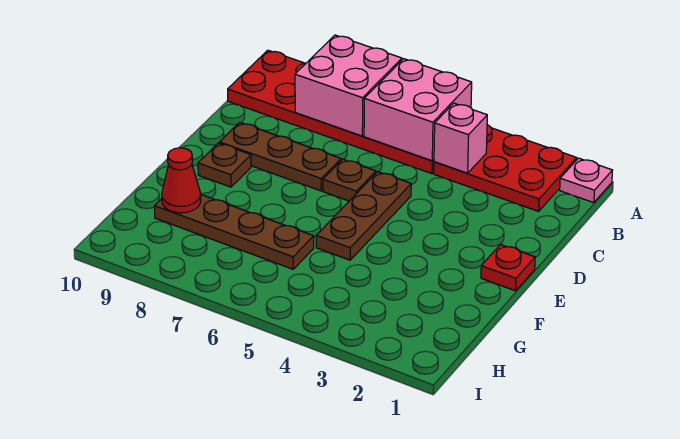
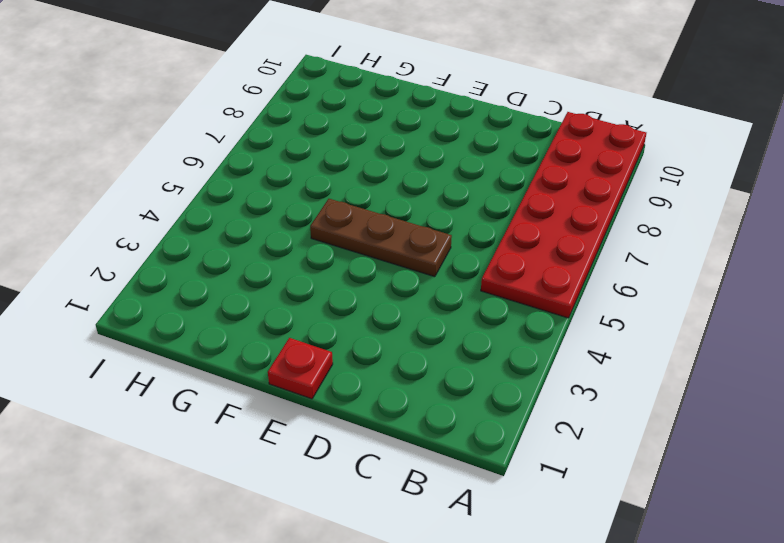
none -> pink 1x1 plate [560,158,613,203]
none -> red 2x3 plate [434,125,577,211]
none -> brown 1x1 plate [323,159,376,201]

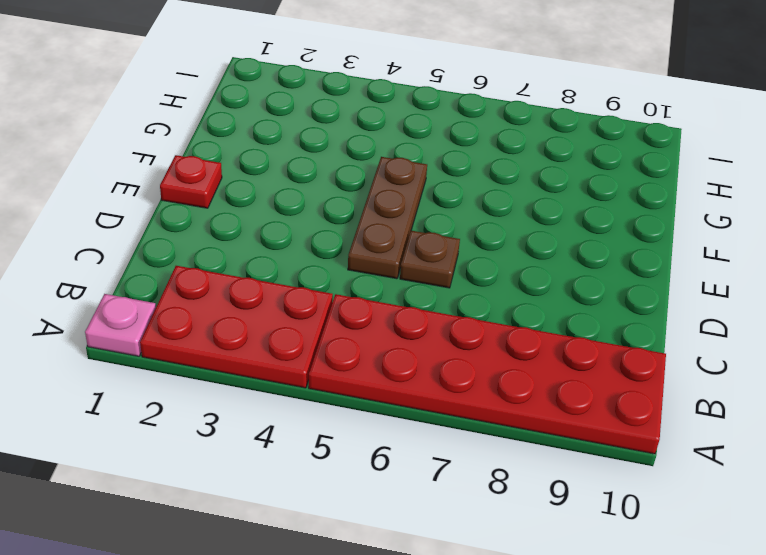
none -> brown 1x3 plate [219,122,341,191]
none -> brown 1x1 plate [198,143,251,187]
none -> brown 1x4 plate [154,195,314,269]

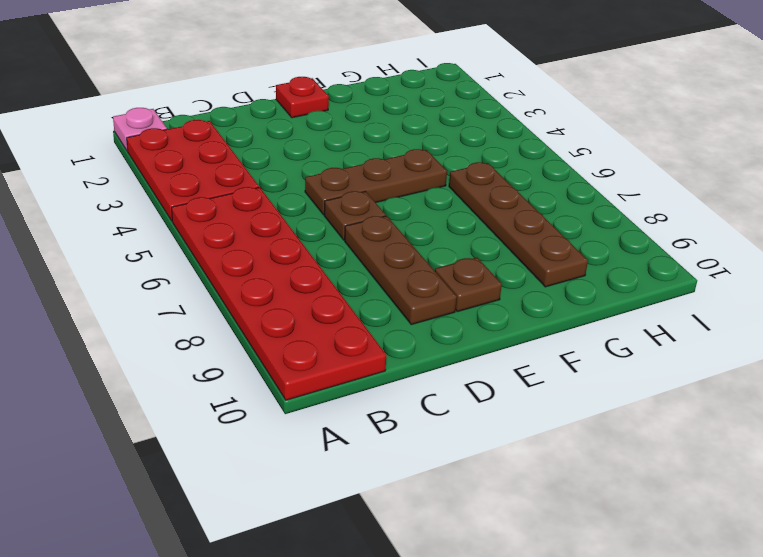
none -> pink 2x2 brick [364,59,472,161]
none -> pink 2x2 brick [295,35,402,136]
none -> pink 1x1 brick [434,103,487,173]

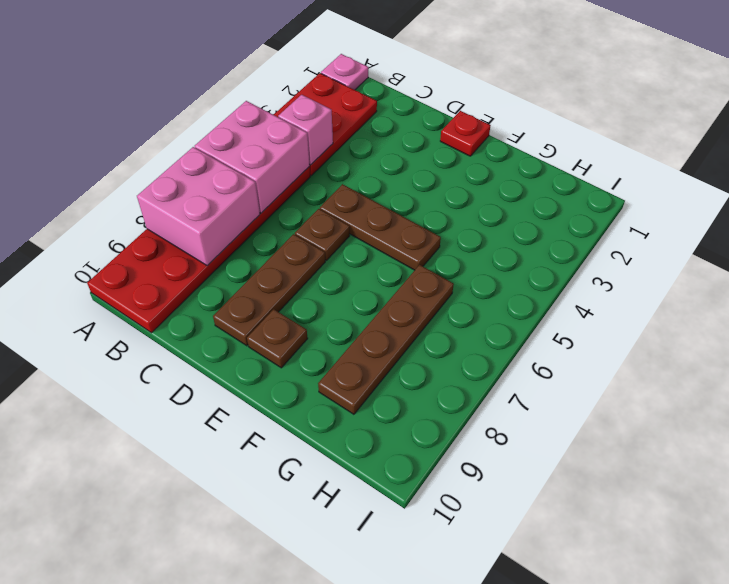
none -> red 1x1 cone [162,148,201,213]

